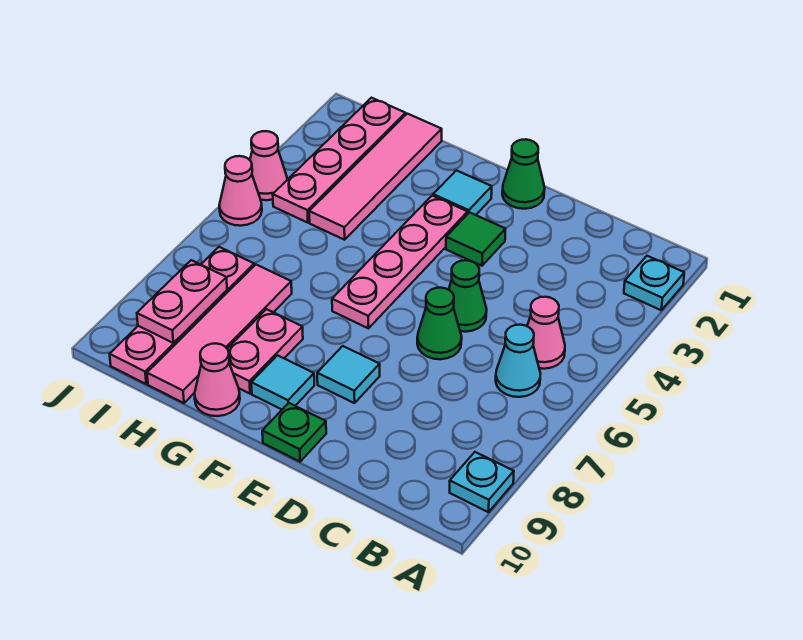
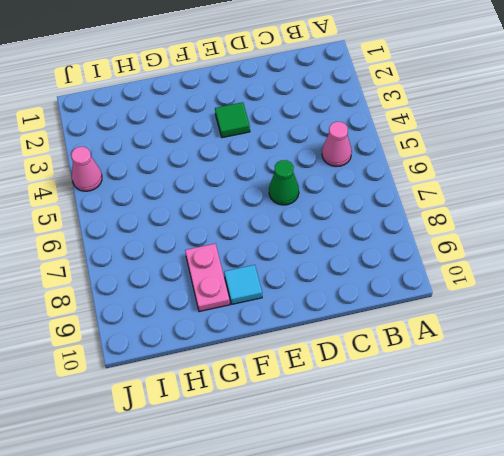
none -> cyan 1x1 plate [624,256,684,310]
none -> cyan 1x1 plate [450,452,514,512]
none -> cyan 1x1 cone [496,325,541,397]

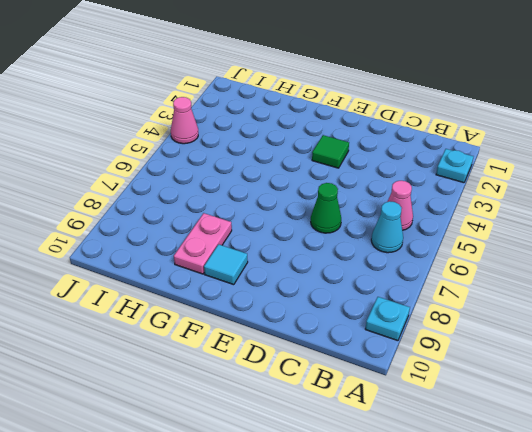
none -> green 1x1 cone [449,260,487,332]
none -> green 1x1 cone [502,139,545,209]
none -> cyan 1x1 tile [317,346,380,403]

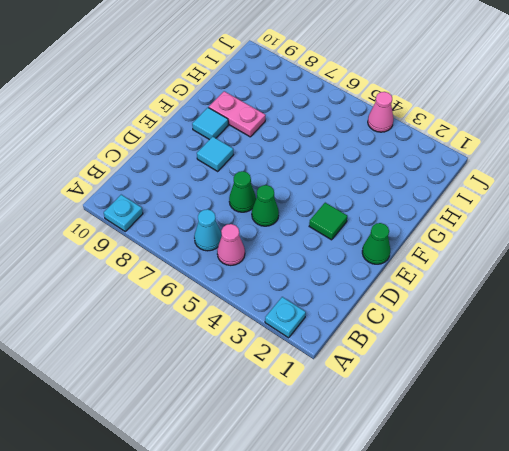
none -> green 1x1 plate [262,403,326,462]
none -> cyan 1x1 tile [433,170,492,215]
none -> pink 1x4 plate [332,196,468,328]

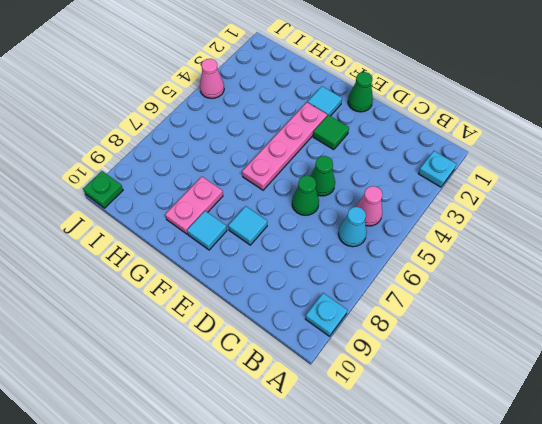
green 1x1 plate [83,171,123,208] -> green 1x1 plate moved to [262,403,326,462]
none -> pink 1x1 cone [194,344,240,416]
none -> pink 1x4 tile [309,114,442,240]
none -> pink 1x4 tile [147,265,292,403]

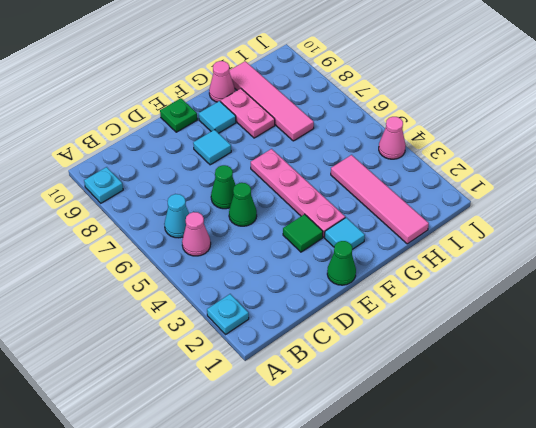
none -> pink 1x4 plate [273,98,406,223]
none -> pink 1x4 plate [110,247,254,384]
none -> pink 1x1 cone [219,156,262,226]

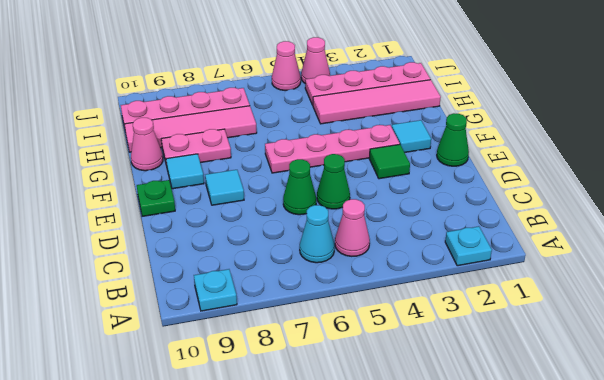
none -> pink 1x2 plate [137,260,227,343]

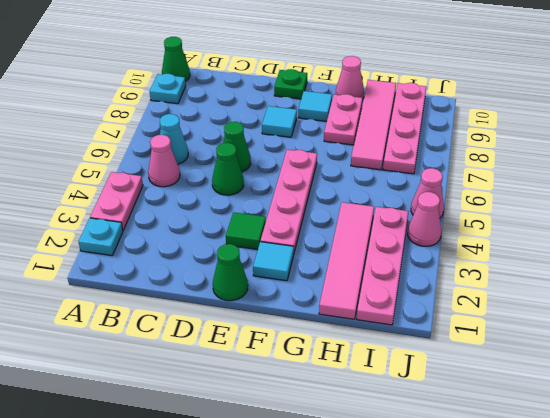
pink 1x2 plate [90,172,143,230] -> pink 1x2 plate moved to [137,260,227,343]
green 1x1 cone [162,37,190,82] -> none

